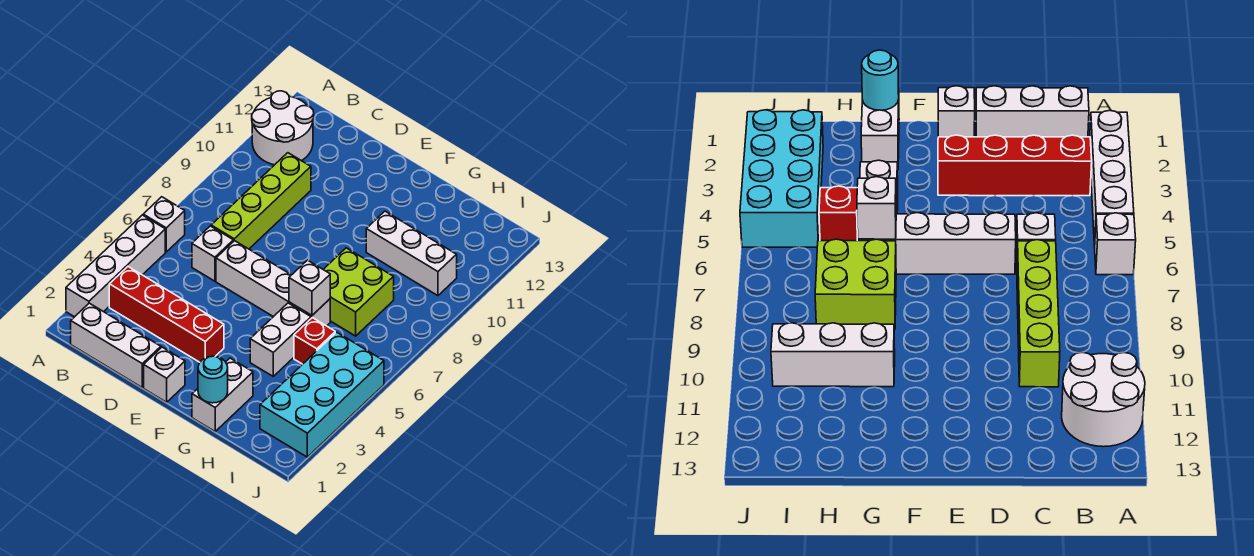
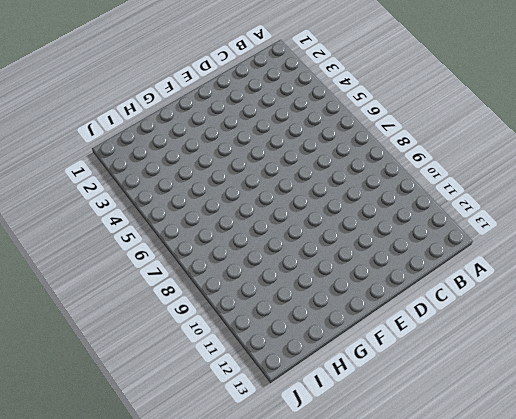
none -> white 1x4 brick [66,215,165,317]
none -> white 1x1 brick [143,197,185,252]
none -> white 2x2 round brick [252,91,314,165]

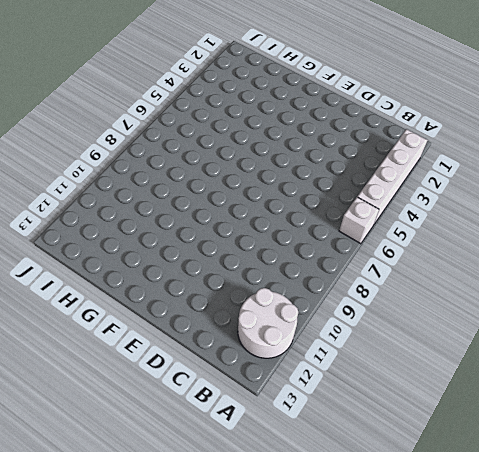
none -> white 1x3 brick [71,303,161,387]
none -> red 1x4 brick [109,267,224,362]
none -> white 1x1 brick [192,226,233,281]

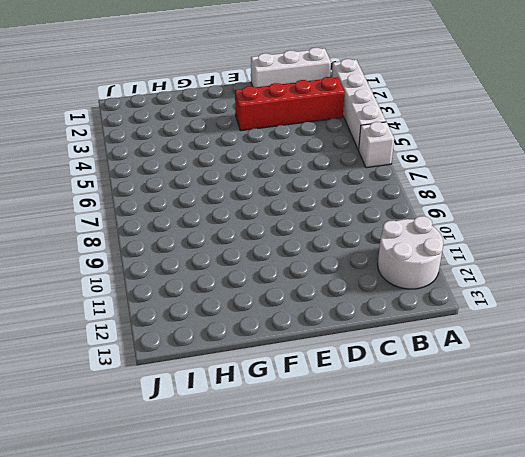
none -> white 1x1 brick [192,226,233,281]
none -> lime 1x4 brick [211,153,311,249]
none -> white 1x4 brick [216,241,330,326]

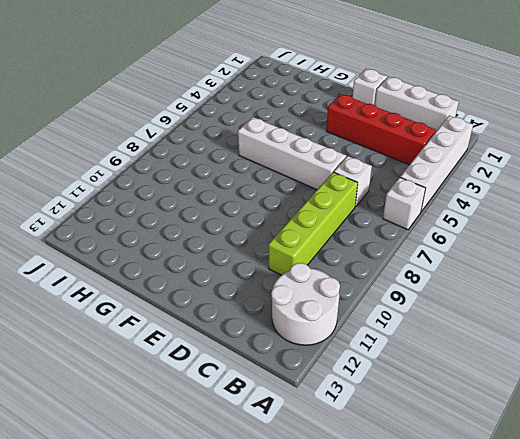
none -> white 1x2 brick [192,358,253,431]
none -> white 1x2 brick [250,303,311,376]
none -> lime 2x2 brick [323,248,394,336]

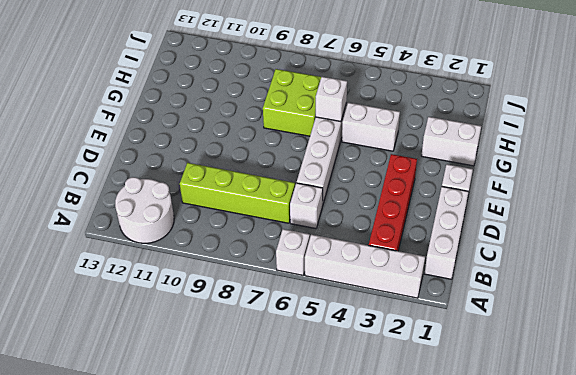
none -> white 1x3 brick [366,211,457,296]
none -> red 1x1 brick [294,318,335,364]
none -> cyan 2x4 brick [260,332,384,457]

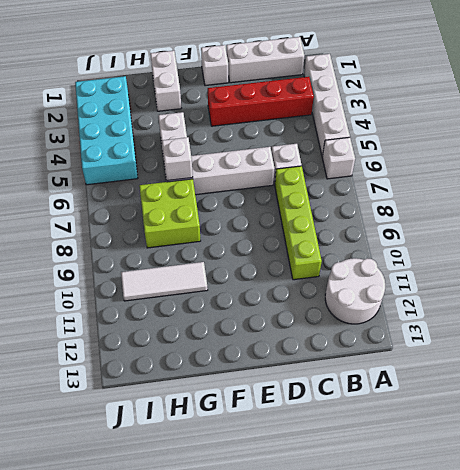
white 1x3 tile [121,262,208,301] -> white 1x3 brick [366,211,457,296]
none -> red 1x1 brick [294,318,335,364]
none -> cyan 1x1 round brick [198,356,228,403]

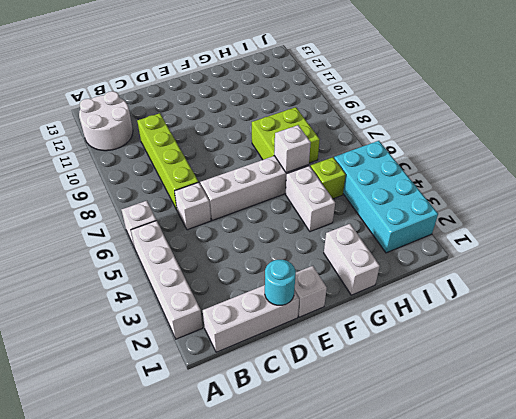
cyan 1x1 round brick [265,260,296,305] -> cyan 1x1 round brick moved to [198,356,228,403]
lime 1x1 brick [310,157,346,199] -> red 1x1 brick [294,318,335,364]
none -> red 1x4 brick [109,267,224,362]
none -> white 1x3 brick [366,211,457,296]

